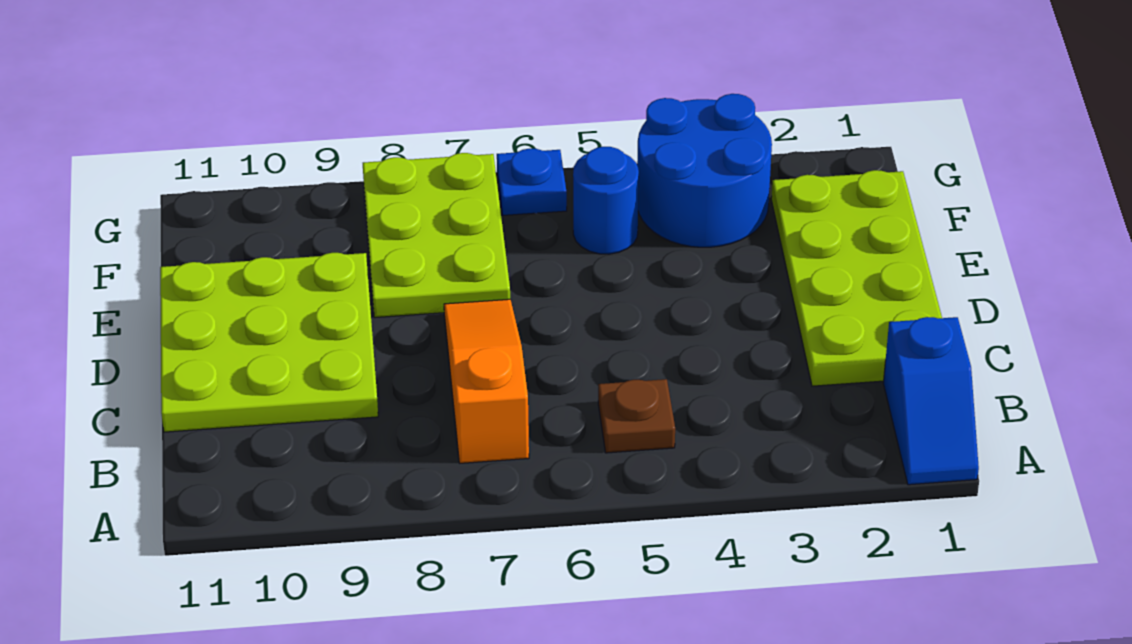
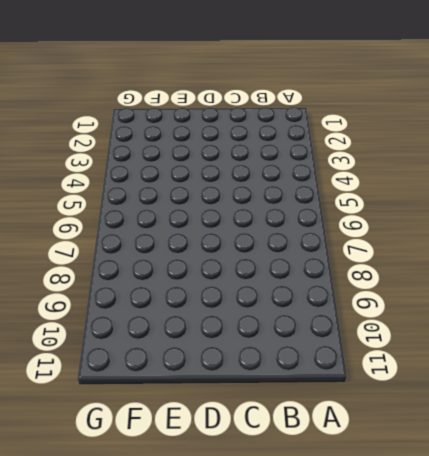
none -> blue 1x2 slope [883,317,979,485]
none -> brown 1x1 plate [598,379,675,453]

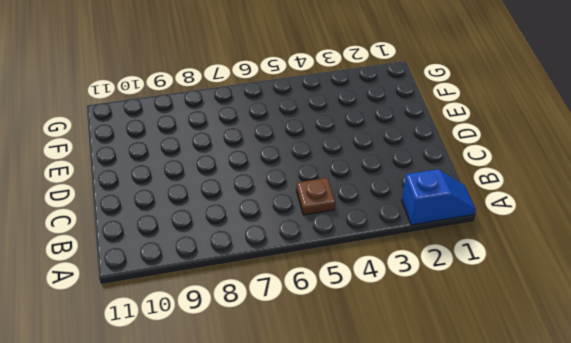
blue 1x2 slope [402,169,476,225] -> blue 1x2 slope turned to [883,317,979,485]
none -> orange 1x3 slope [444,299,529,463]
none -> lime 2x4 plate [771,170,942,386]

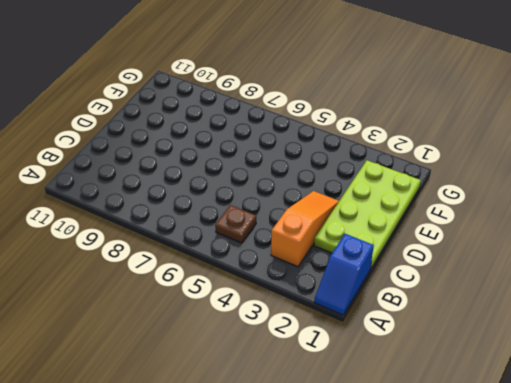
orange 1x3 slope [271,191,339,267] -> orange 1x3 slope moved to [444,299,529,463]
none -> lime 3x3 plate [160,253,378,432]
none -> lime 2x3 plate [363,153,510,318]

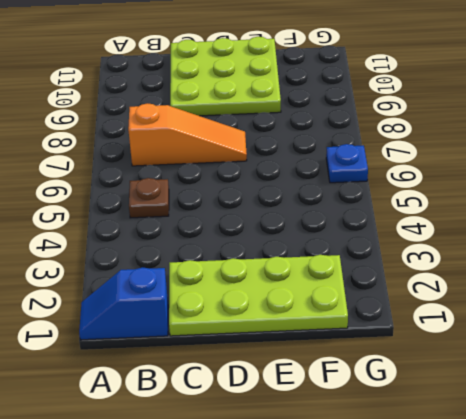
none -> lime 2x3 plate [363,153,510,318]
none -> blue 2x2 round brick [637,94,772,247]

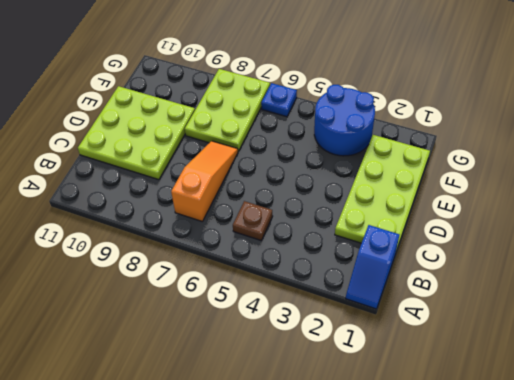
none -> blue 1x1 round brick [573,147,639,254]

